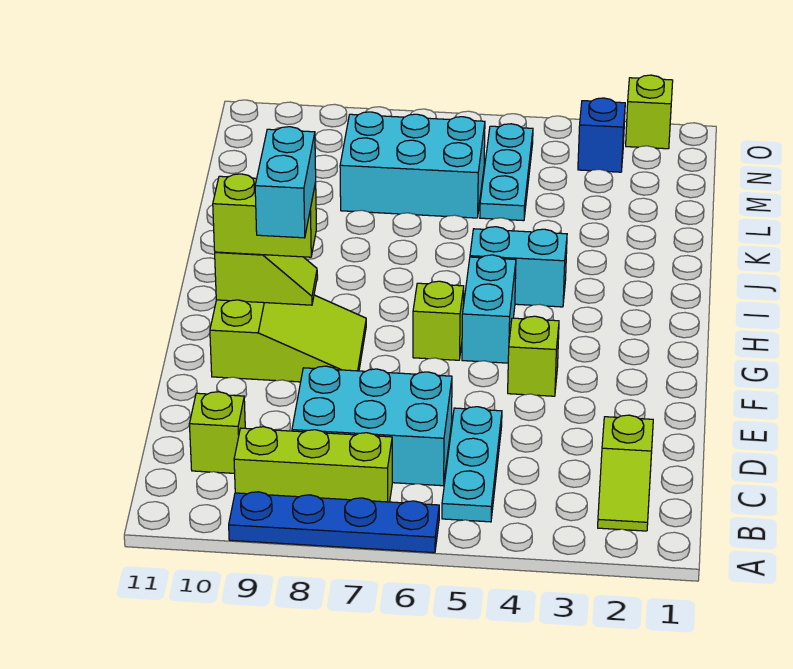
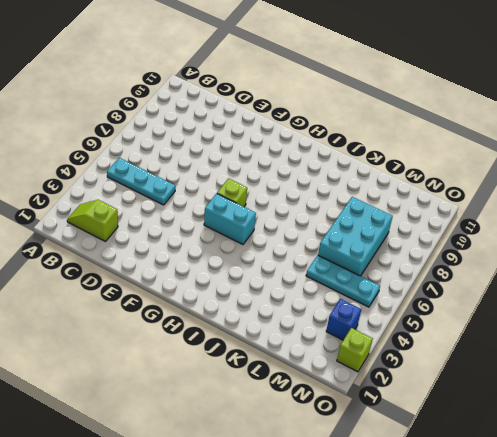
none -> blue 1x4 plate [229,492,439,553]
none -> lime 1x3 brick [234,427,392,502]
none -> cyan 2x3 brick [292,366,452,486]

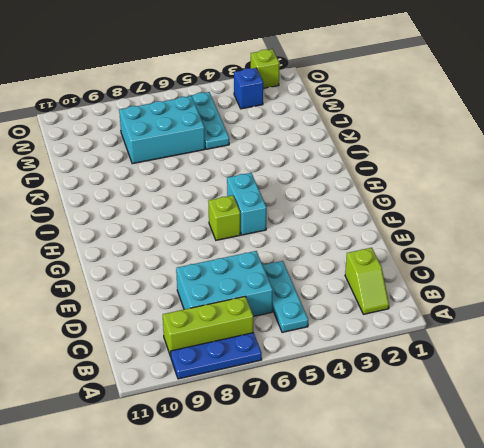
blue 1x3 plate [171,333,262,379] -> blue 1x4 plate [229,492,439,553]
none -> lime 1x1 brick [189,392,245,473]
none -> lime 1x1 brick [508,316,559,396]
none -> lime 2x3 slope [210,295,366,382]

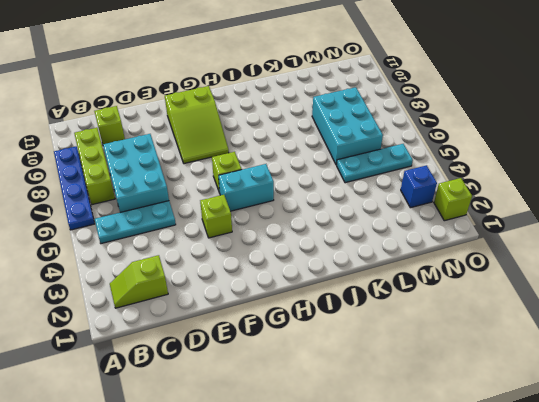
none -> cyan 1x2 brick [470,227,567,307]
none -> lime 1x2 slope [215,252,317,305]
none -> lime 1x2 brick [213,174,316,257]

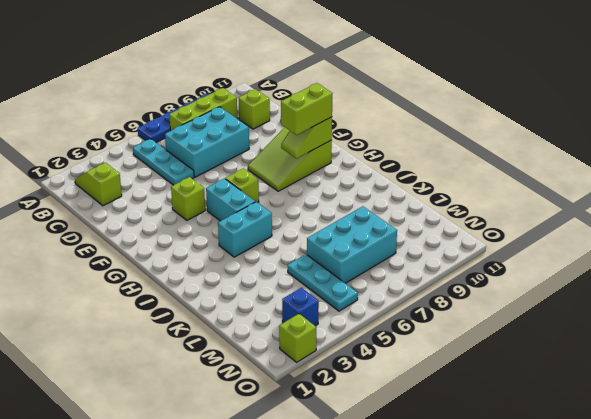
none -> cyan 1x2 brick [255,127,316,238]

